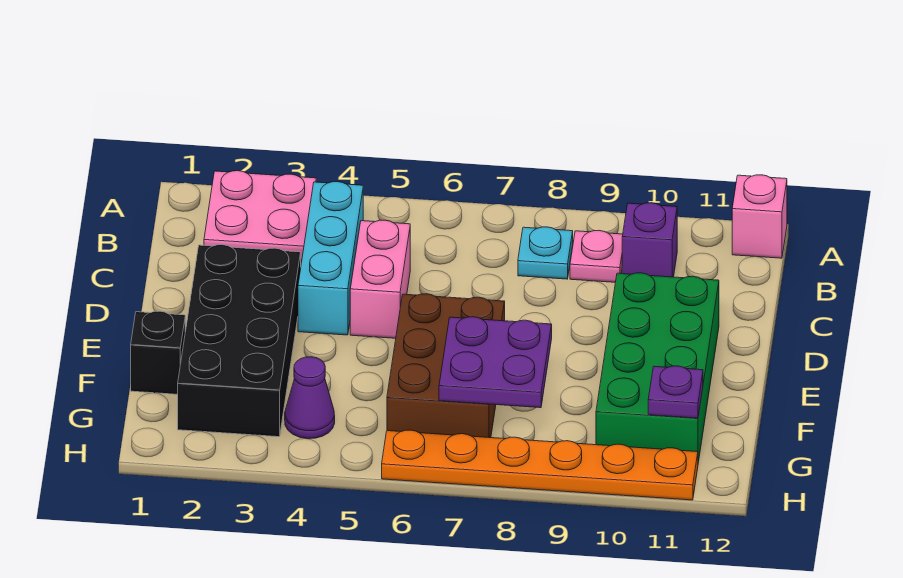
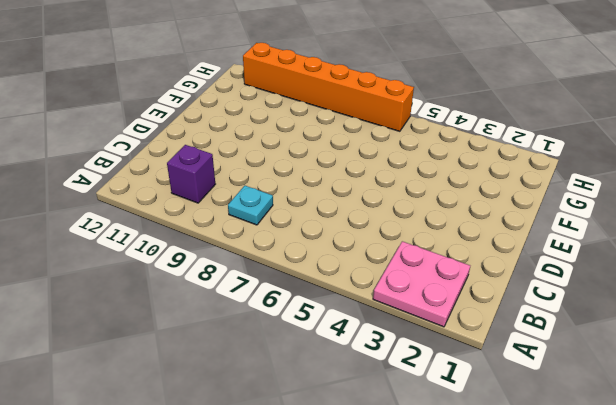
orange 1x6 brick [243,43,414,131] -> orange 1x6 plate [382,430,698,500]
none -> pink 1x1 brick [732,175,787,258]
none -> cyan 1x3 brick [298,182,363,335]
none -> pink 1x1 plate [570,230,623,282]

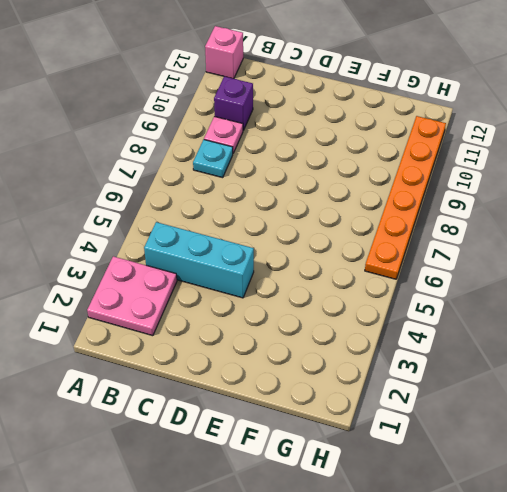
none -> pink 1x2 brick [350,220,410,338]
none -> black 2x4 brick [178,245,301,437]
none -> green 2x4 brick [596,273,719,463]

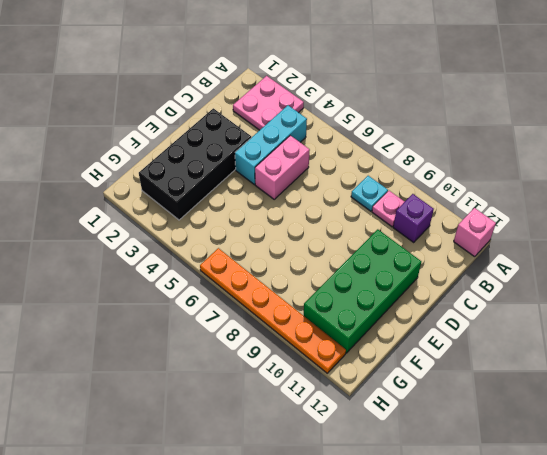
none -> brown 2x3 brick [387,294,505,438]
none -> black 1x1 brick [131,311,185,394]
none -> purple 1x1 cone [285,357,335,439]

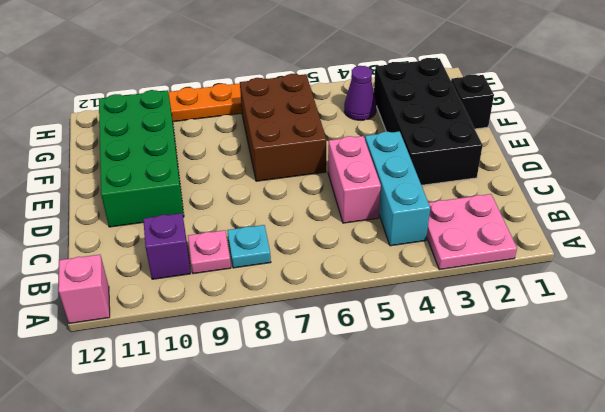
none -> purple 2x2 plate [439,317,552,408]
none -> purple 1x1 plate [648,366,703,418]

